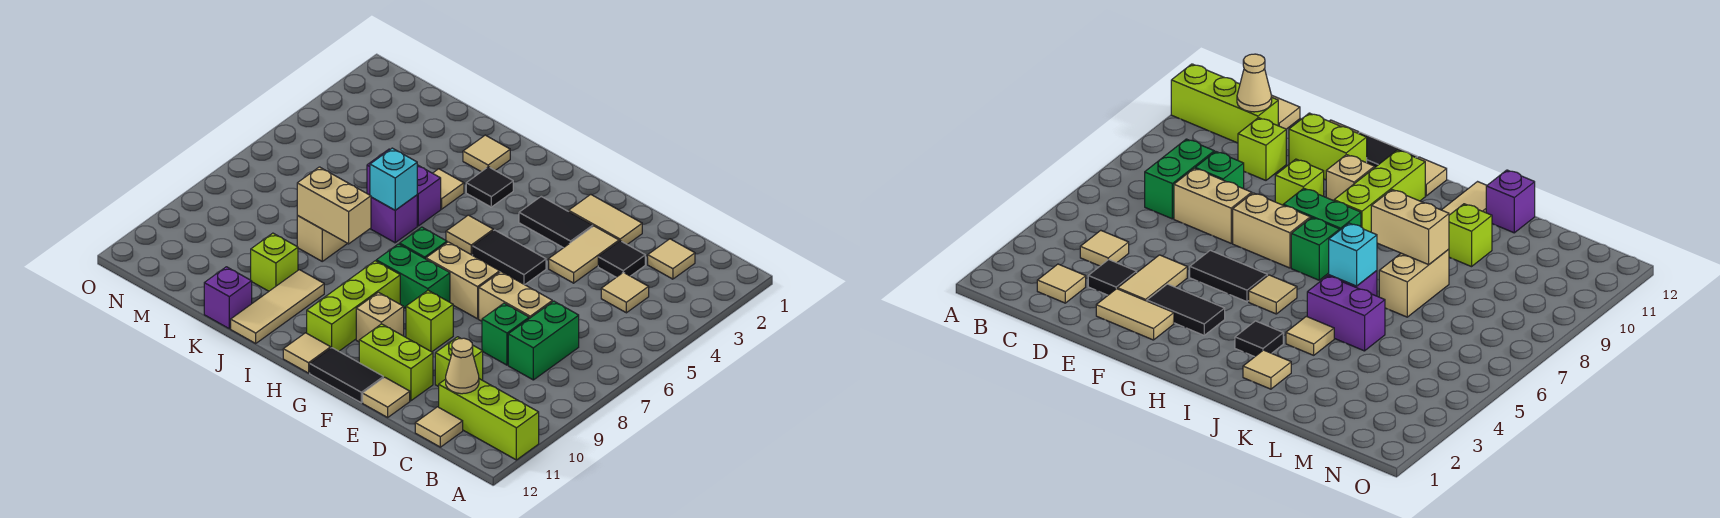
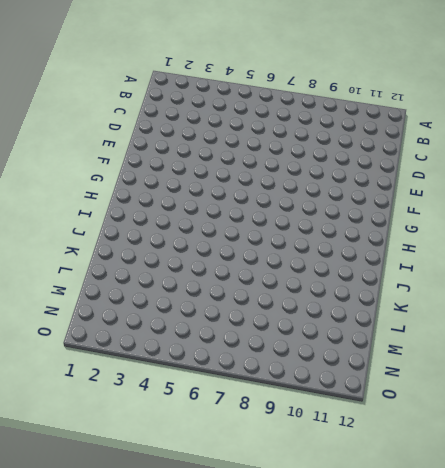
none -> lime 1x3 brick [439,379,539,460]
none -> tan 1x1 tile [648,239,695,279]
none -> tan 1x1 tile [601,272,649,313]
none -> green 1x2 brick [508,301,579,380]

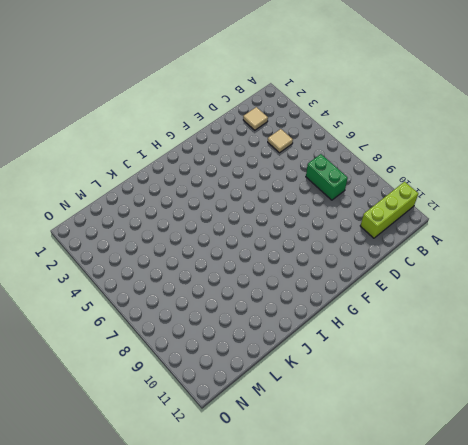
none -> tan 1x1 tile [415,407,463,447]
none -> black 1x1 tile [598,241,645,277]
none -> tan 1x2 brick [479,272,552,321]
none -> green 1x1 brick [482,303,529,365]

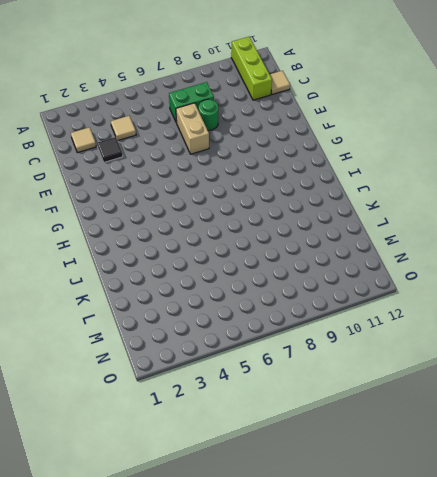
green 1x1 round brick [198,99,218,130] -> green 1x1 brick [482,303,529,365]
none -> lime 1x1 brick [435,337,483,387]
none -> tan 1x2 tile [568,195,642,245]
none -> tan 1x2 tile [549,226,619,283]
none -> lime 1x2 brick [359,324,433,401]

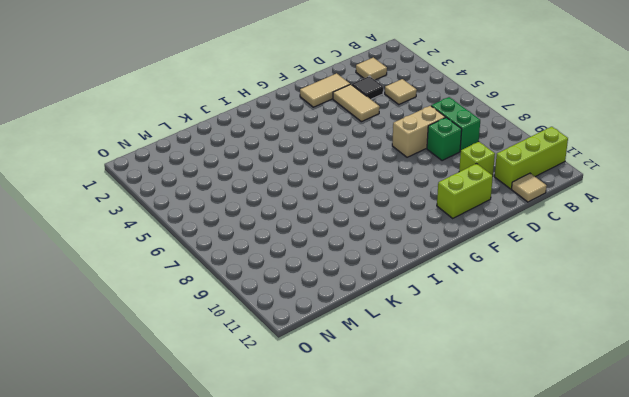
none -> tan 1x1 tile [363,377,410,417]
none -> black 1x2 tile [519,197,593,248]
none -> black 1x2 tile [473,230,546,285]
none -> tan 1x2 brick [426,242,500,319]

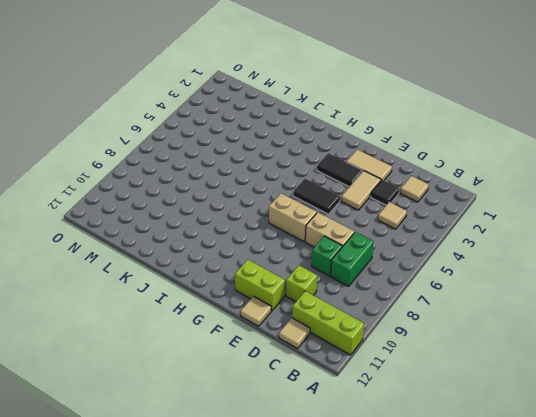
none -> lime 1x1 brick [406,290,453,352]
none -> black 1x2 tile [310,348,383,403]
none -> green 1x2 brick [376,244,450,308]
none -> tan 1x1 brick [356,292,404,342]

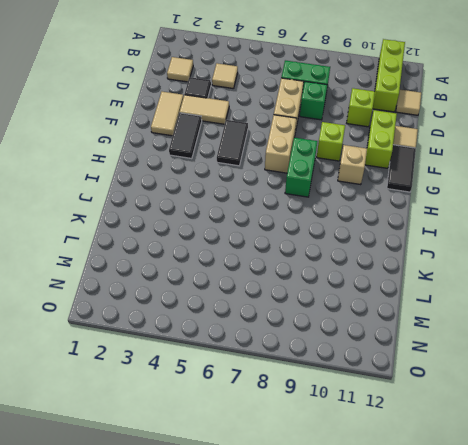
none -> tan 1x1 tile [446,215,494,255]
none -> green 1x1 brick [400,227,447,259]
none -> lime 1x3 brick [307,261,400,351]
none -> tan 1x1 tile [283,333,331,373]

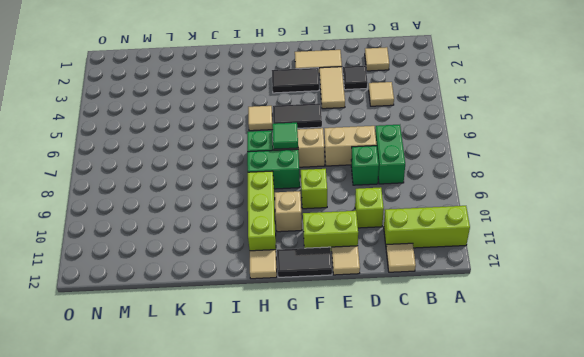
green 1x1 tile [272,123,298,149] -> none
none -> black 1x1 tile [466,167,513,207]
none -> tan 1x1 tile [463,135,510,172]
none -> tan 1x1 tile [433,169,464,209]
none -> purple 1x2 brick [367,149,441,226]

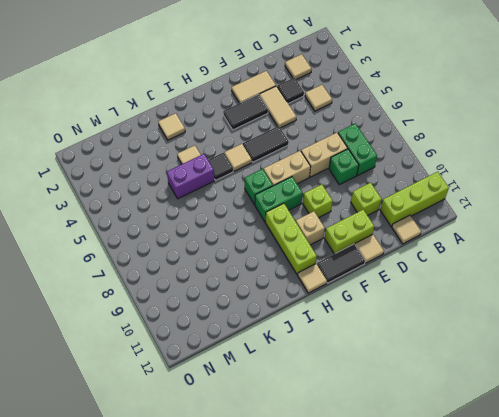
black 1x1 tile [208,153,233,180] -> black 1x1 tile moved to [466,167,513,207]
none -> purple 1x1 brick [370,195,417,243]
none -> tan 1x3 tile [231,270,324,343]
none -> tan 1x2 brick [297,216,347,261]
none -> lime 1x1 brick [251,233,298,291]

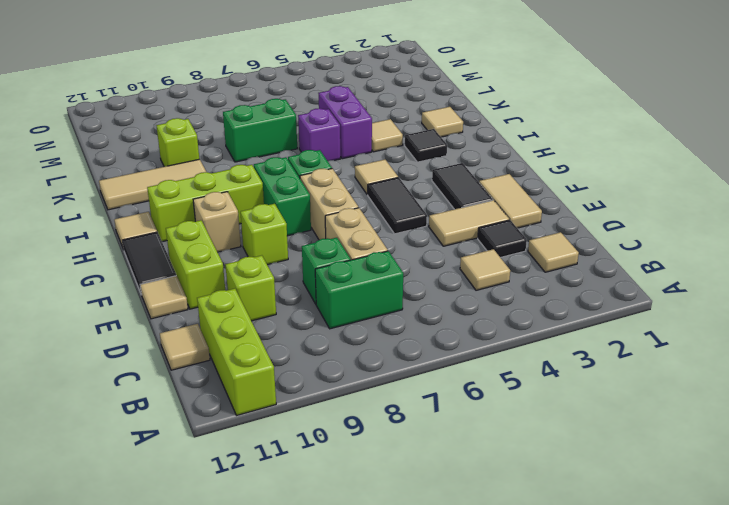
green 1x2 brick [223,99,297,162] -> tan 1x2 brick [297,216,347,261]
none -> purple 1x1 brick [204,267,252,329]
none -> tan 1x1 cone [446,338,479,394]
none -> cyan 1x1 brick [370,148,417,210]
none -> tan 1x2 brick [297,167,371,244]

